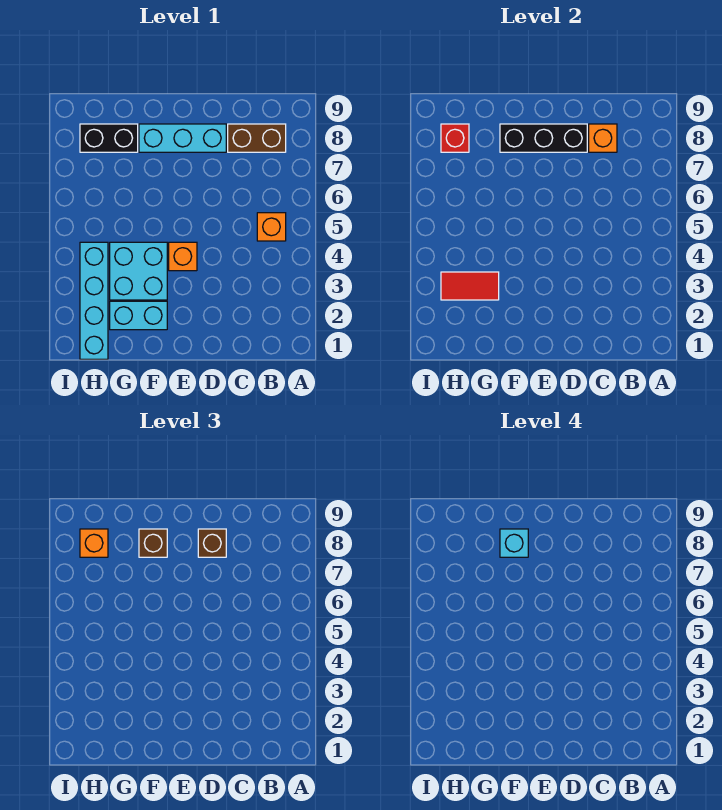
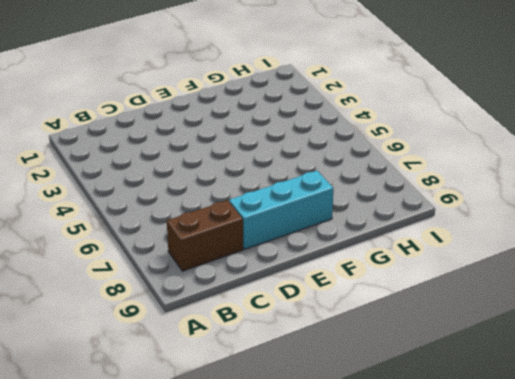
none -> orange 1x1 brick [257,213,286,241]
none -> orange 1x1 brick [169,242,197,271]
none -> cyan 1x2 brick [110,301,167,330]

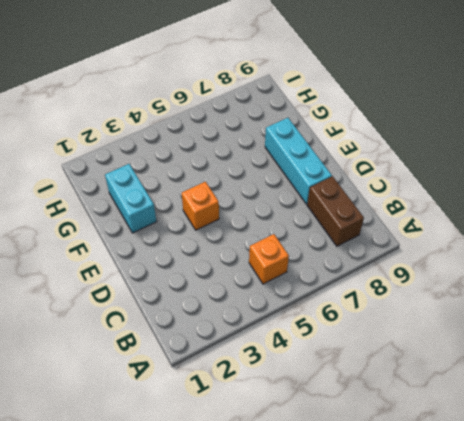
none -> cyan 2x2 brick [110,242,167,300]
none -> black 1x2 brick [80,124,138,152]
none -> cyan 1x4 brick [80,242,108,359]

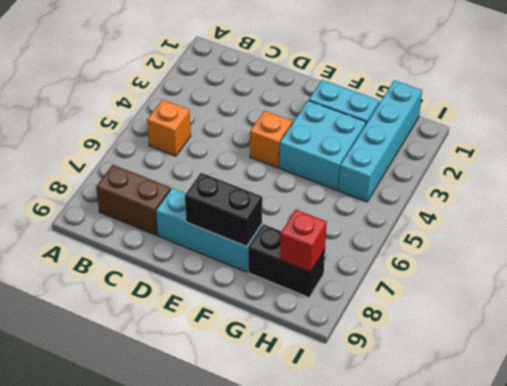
black 1x2 brick [185,173,262,246] -> black 1x3 brick [500,124,587,152]
none -> orange 1x1 brick [589,124,617,152]
none -> red 1x2 tile [441,272,499,300]
none -> brown 1x1 brick [198,529,226,557]

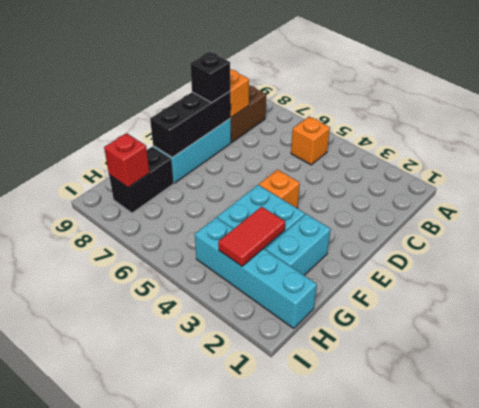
black 1x1 brick [190,52,230,103] -> brown 1x1 brick [198,529,226,557]
none -> brown 1x1 brick [139,529,167,557]
none -> orange 1x1 brick [80,529,108,557]
none -> cyan 1x1 brick [500,529,528,557]

